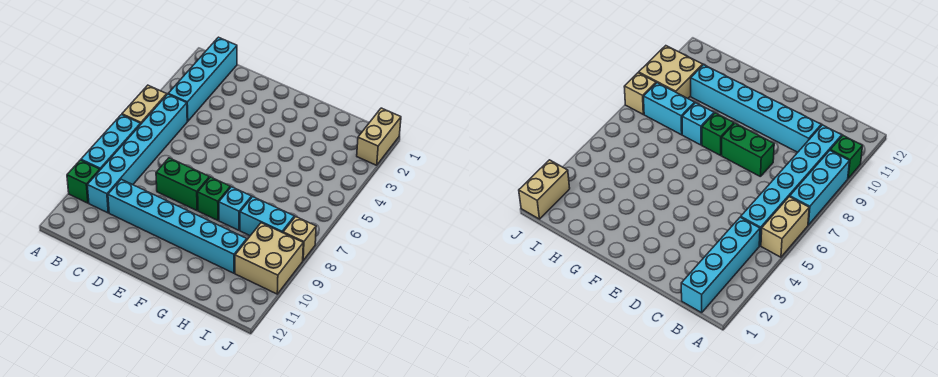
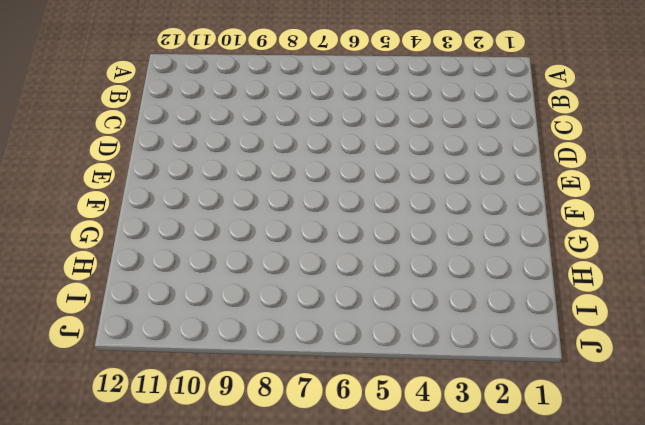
none -> tan 1x2 brick [122,85,167,125]
none -> cyan 1x3 brick [81,115,140,170]
none -> green 1x1 brick [67,160,100,203]

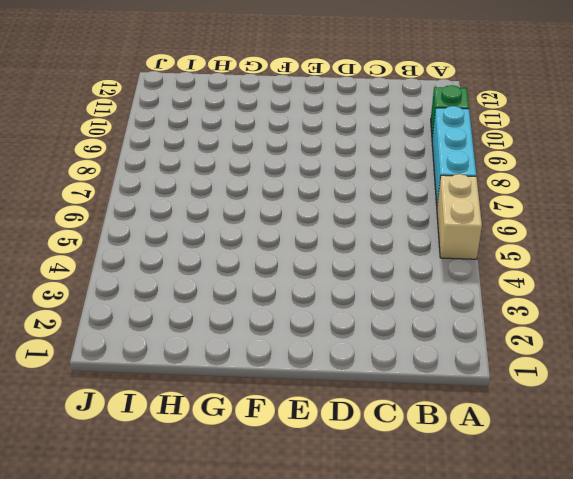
none -> cyan 1x4 brick [168,37,237,121]
none -> cyan 1x6 brick [87,94,187,213]
none -> cyan 1x6 brick [108,179,247,273]

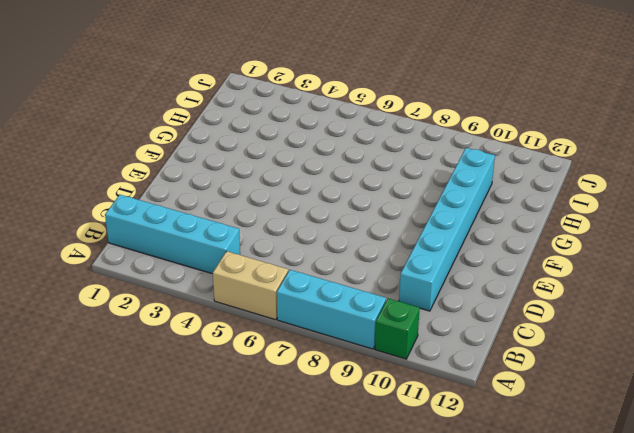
none -> cyan 1x6 brick [87,94,187,213]
none -> green 1x2 brick [156,158,209,211]
none -> green 1x1 brick [198,177,230,220]

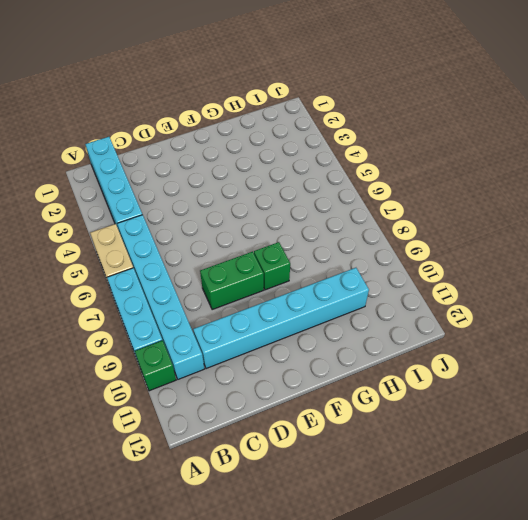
none -> cyan 1x1 brick [219,187,252,230]
none -> cyan 1x2 brick [240,197,294,236]
none -> tan 2x2 brick [235,223,303,294]

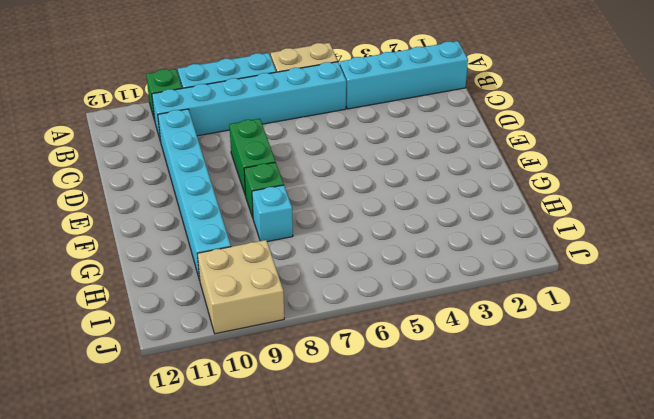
none -> cyan 1x2 brick [240,197,294,236]
none -> tan 1x2 brick [357,108,401,165]
none -> tan 1x1 brick [283,217,316,260]

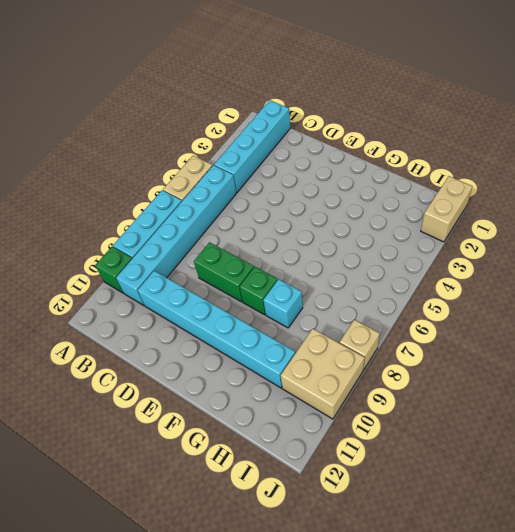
none -> cyan 1x2 brick [240,197,294,236]

